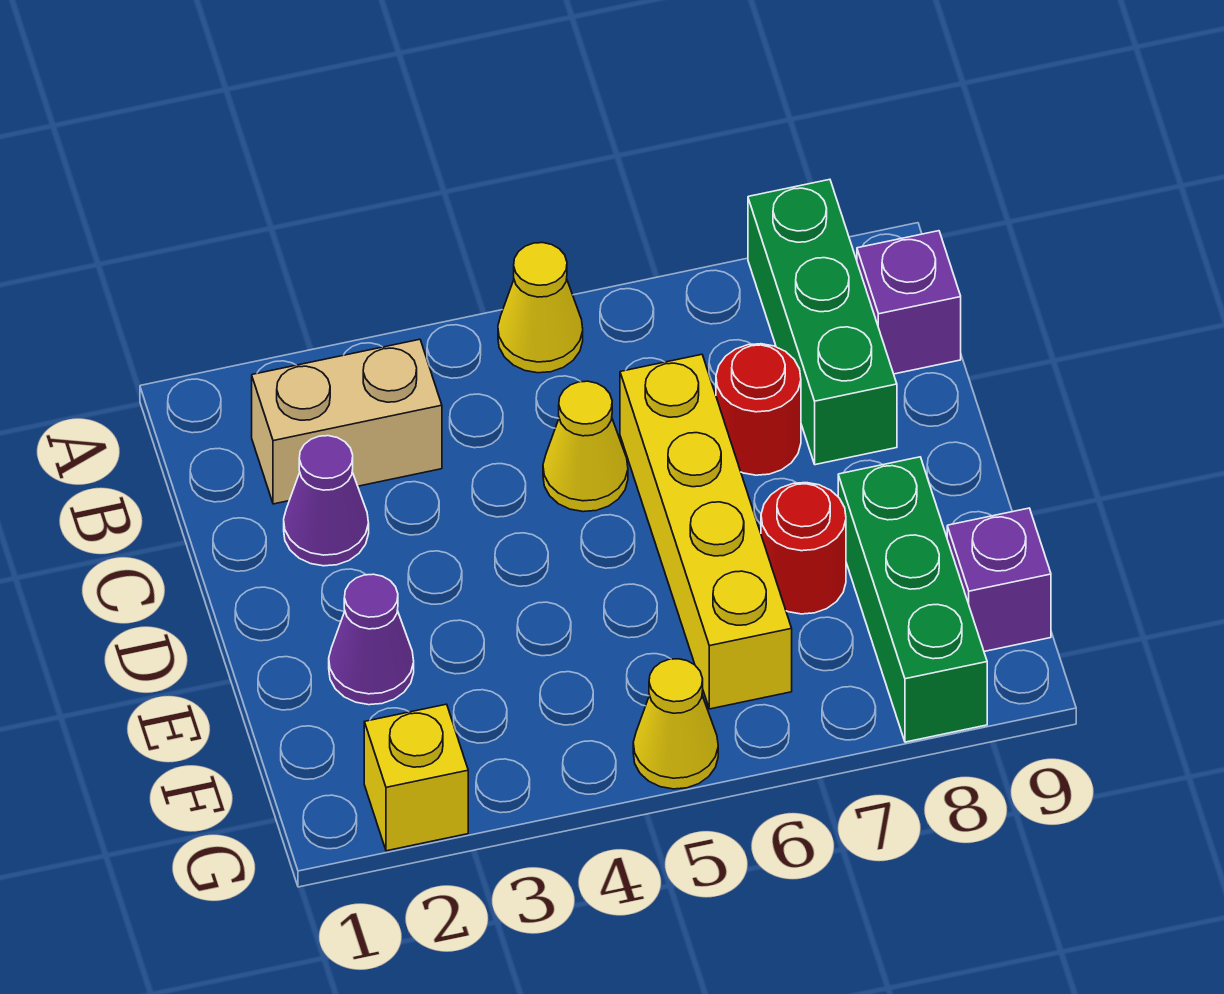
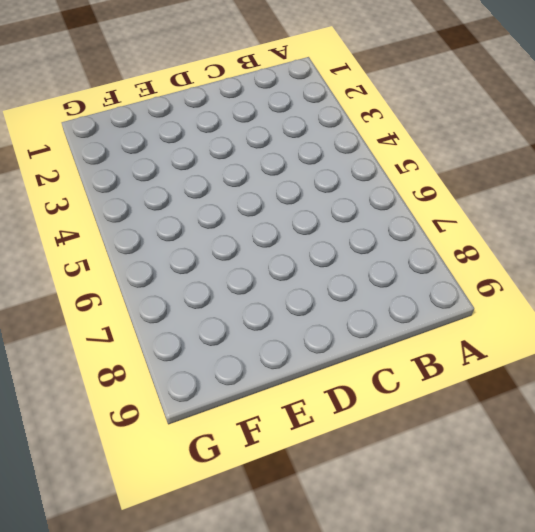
none -> yellow 1x1 cone [498,243,583,373]
none -> green 1x3 brick [748,179,897,465]
none -> tan 1x2 brick [252,339,442,504]

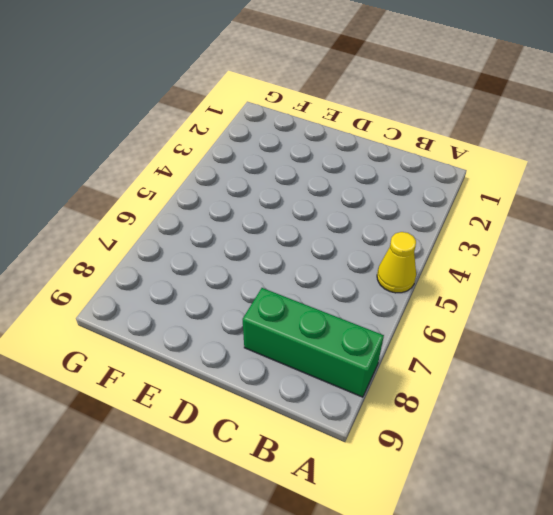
none -> tan 1x2 brick [252,339,442,504]
none -> purple 1x1 brick [857,231,961,374]
none -> purple 1x1 cone [284,436,369,566]

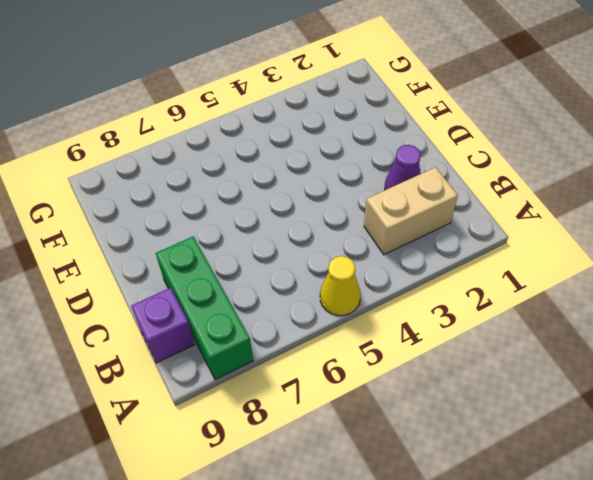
none -> yellow 1x1 cone [543,381,628,512]
none -> yellow 1x4 brick [620,354,792,709]
none -> red 1x1 round brick [716,344,801,475]

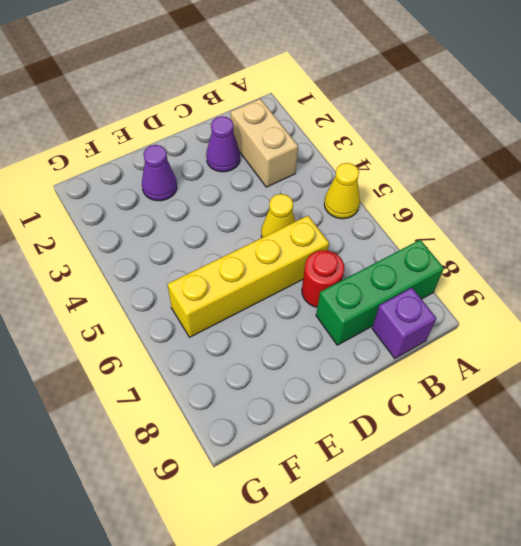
none -> red 1x1 round brick [761,483,846,614]
none -> green 1x3 brick [838,457,987,742]
none -> purple 1x1 brick [947,508,1051,651]

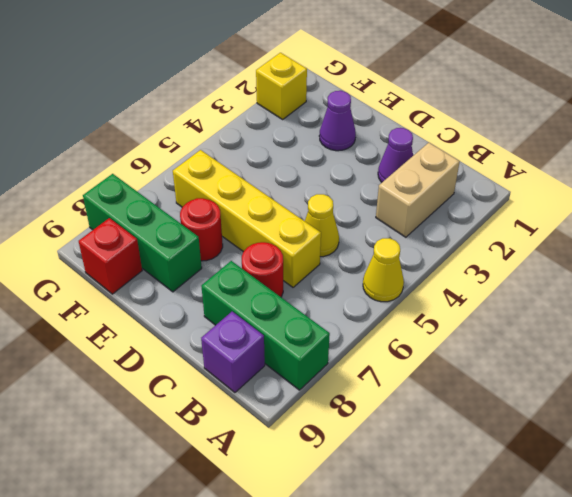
red 1x1 brick [79,218,142,294] -> purple 1x1 brick [947,508,1051,651]
none -> yellow 1x1 cone [633,659,718,789]

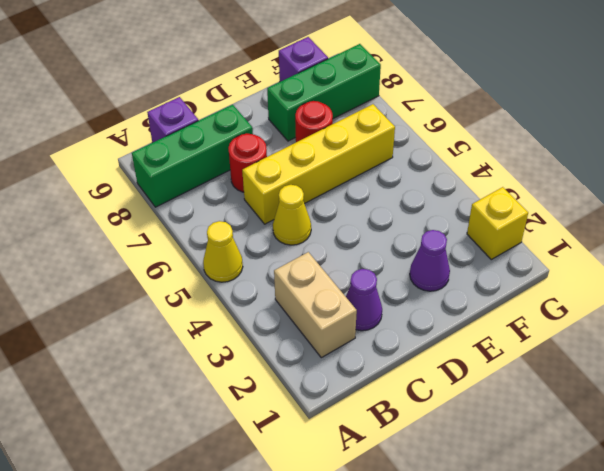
none -> yellow 1x1 cone [633,659,718,789]

